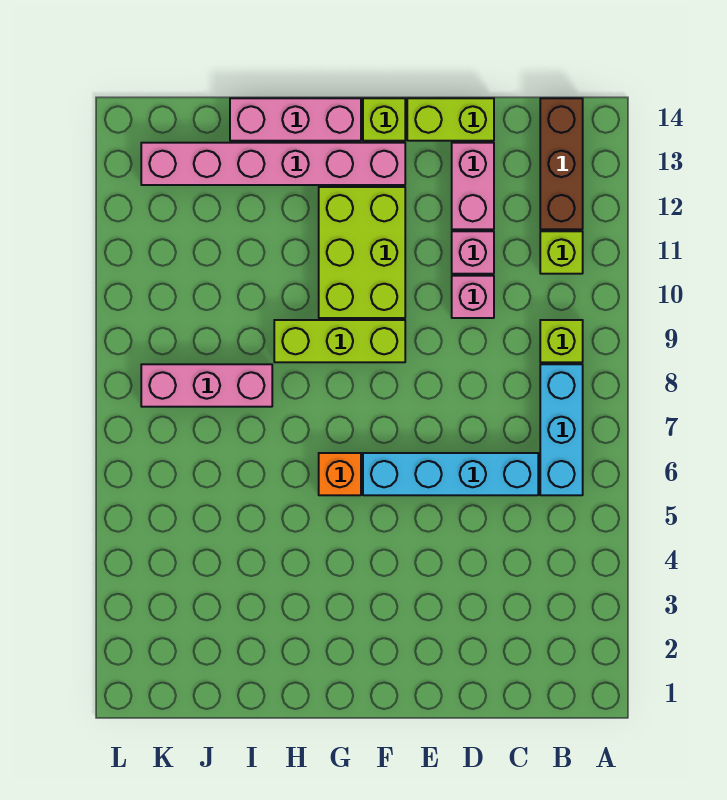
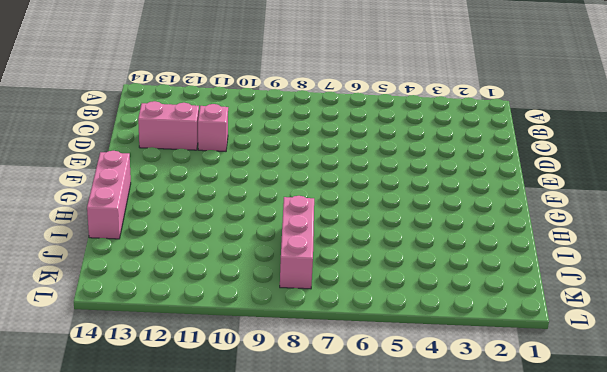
none -> cyan 1x3 brick [540,364,583,495]
none -> lime 1x1 brick [540,320,583,362]
none -> lime 1x1 brick [540,231,583,274]

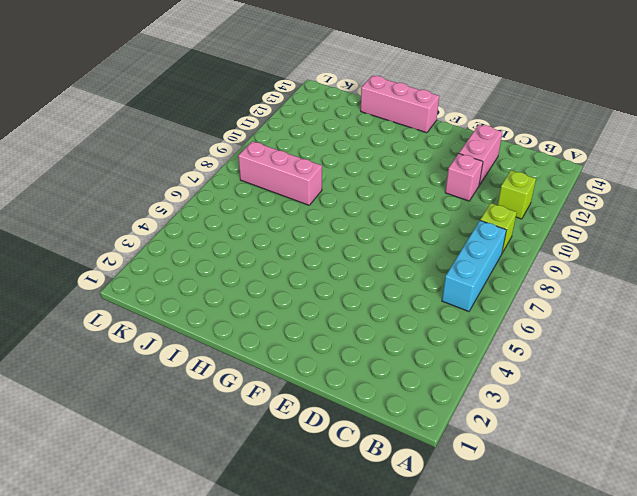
none -> brown 1x3 brick [540,98,583,229]
none -> cyan 1x4 brick [363,453,538,495]
none -> pink 1x1 brick [452,276,494,318]

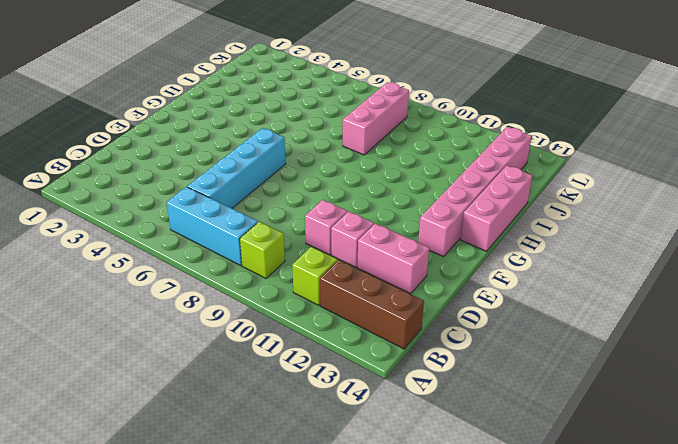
none -> lime 1x2 brick [407,98,494,141]
none -> lime 1x3 brick [274,320,405,362]
none -> lime 2x3 brick [319,187,405,318]

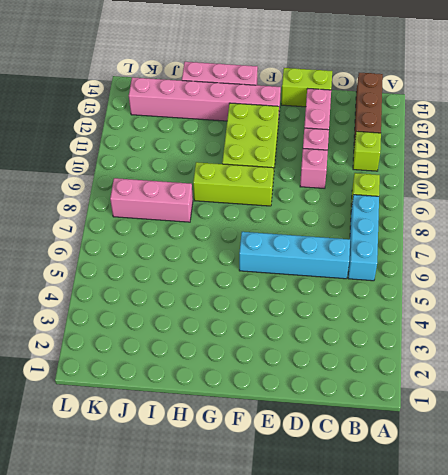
none -> lime 1x1 brick [363,98,405,141]
none -> orange 1x1 brick [319,453,361,495]

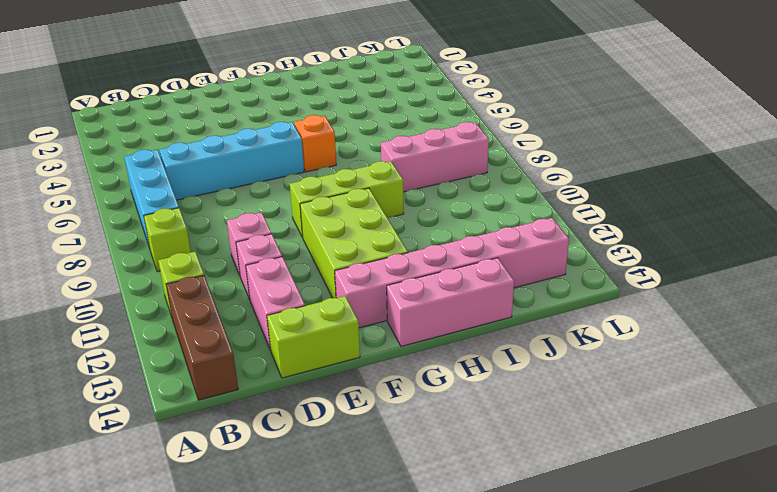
none -> lime 1x1 brick [363,98,405,141]

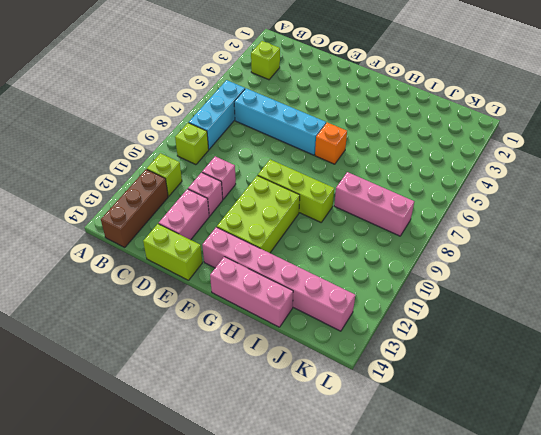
lime 1x1 brick [251,41,280,80] -> lime 1x1 brick moved to [363,98,405,141]

